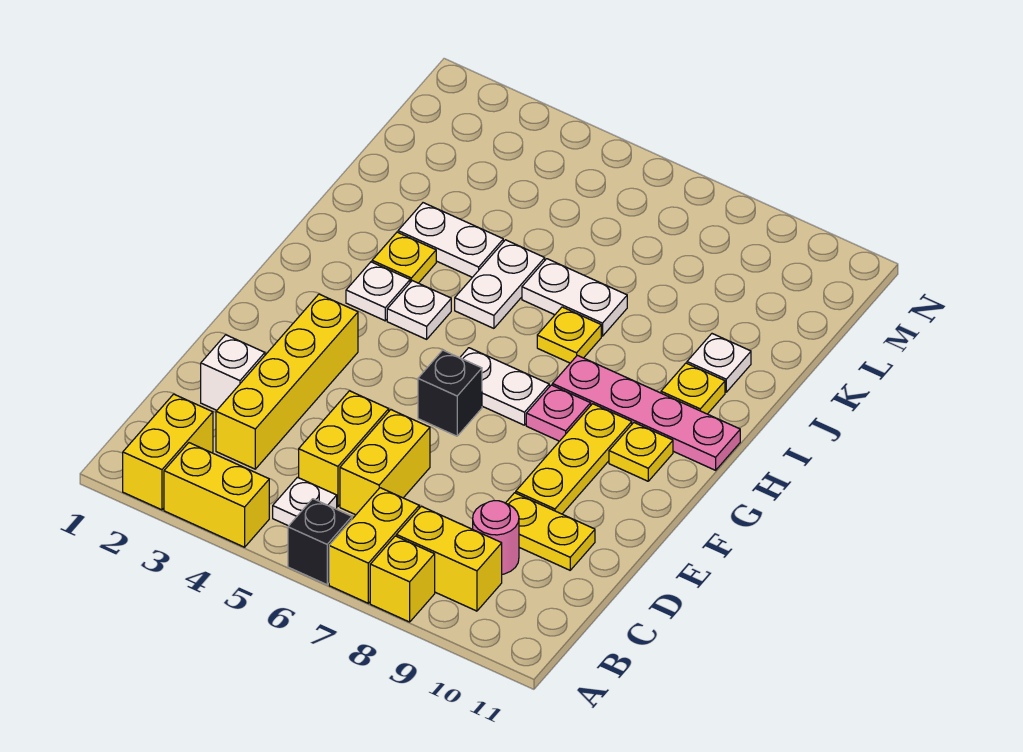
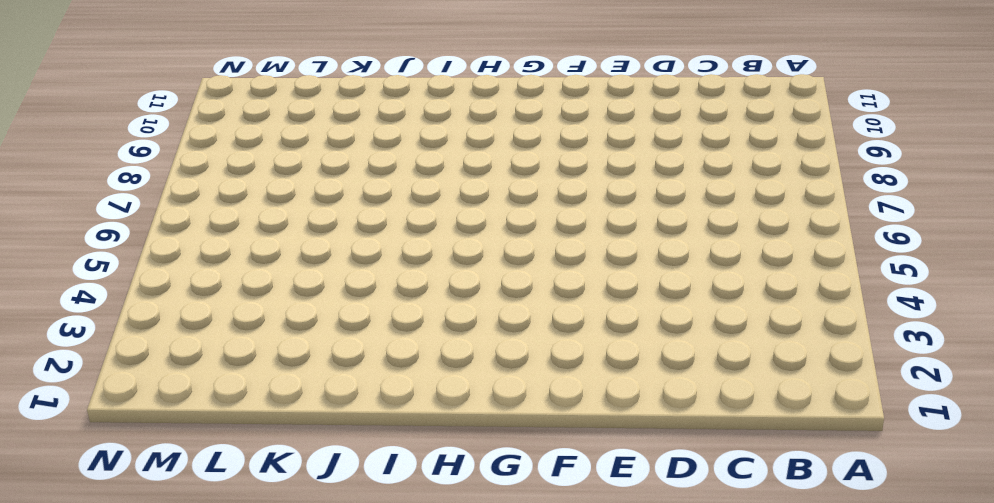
none -> yellow 1x2 brick [123,394,213,510]
none -> yellow 1x2 brick [164,443,269,547]
none -> black 1x1 brick [288,499,352,585]

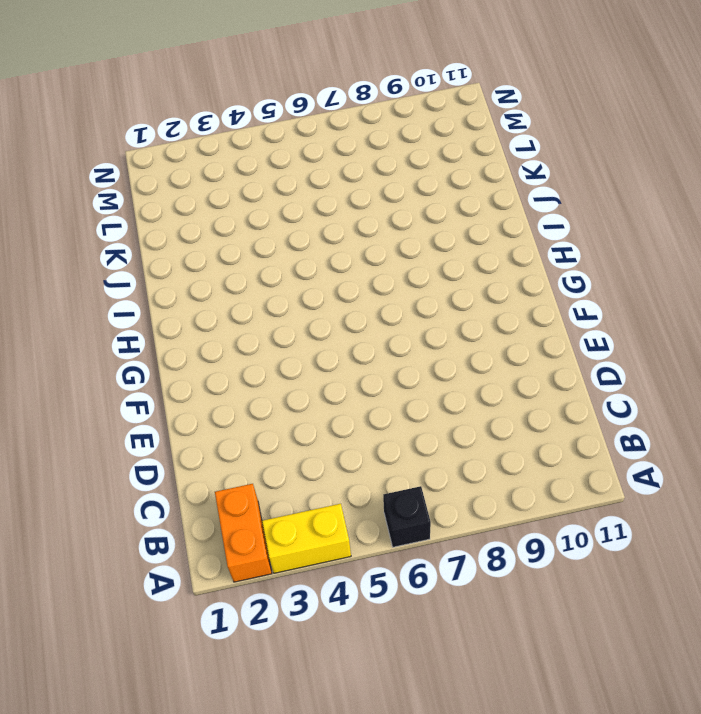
orange 1x2 brick [215,484,272,582] -> yellow 1x2 brick [123,394,213,510]
none -> yellow 1x2 brick [329,488,419,603]
none -> yellow 1x1 brick [370,536,435,622]
none -> white 1x1 plate [273,477,337,526]

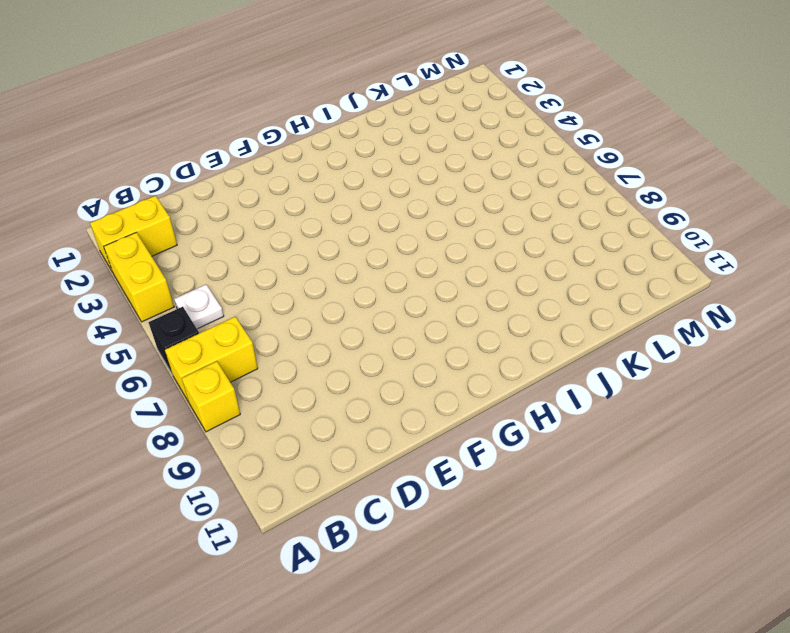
none -> yellow 1x2 brick [396,506,502,611]
none -> yellow 1x4 brick [216,294,358,469]
none -> yellow 1x2 brick [299,391,389,507]

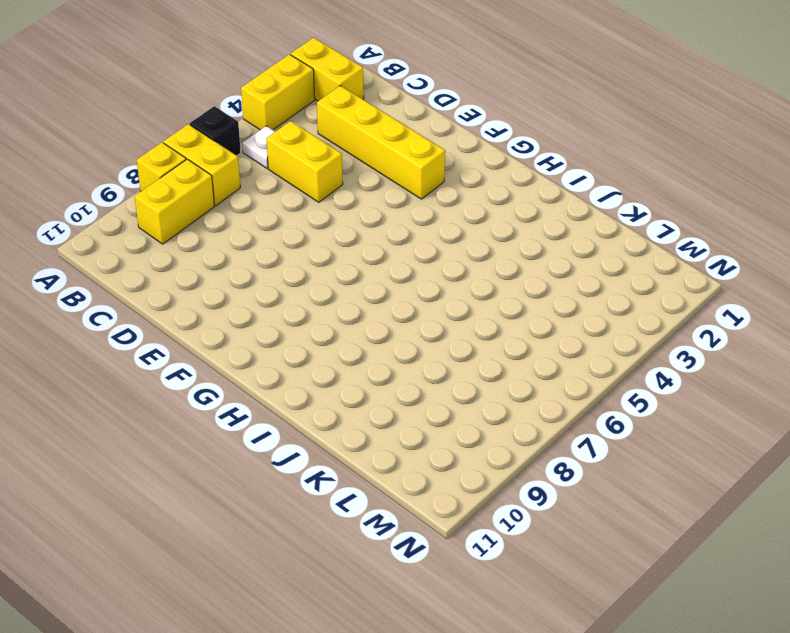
none -> yellow 1x2 brick [340,410,430,515]
none -> pink 1x1 round brick [473,501,519,574]
none -> white 1x1 brick [201,335,265,410]

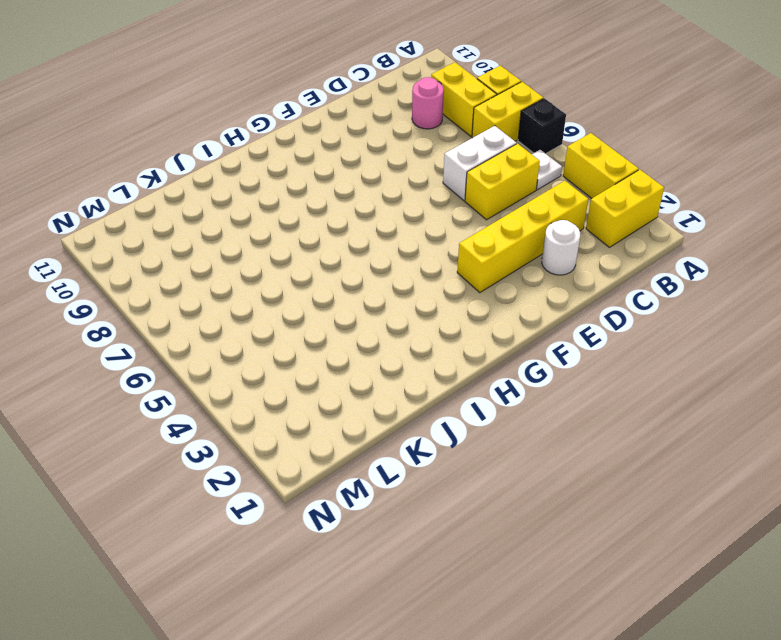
white 1x2 brick [443,126,516,201] -> yellow 1x2 brick [340,410,430,515]
white 1x1 round brick [542,220,580,275] -> white 1x1 brick [201,335,265,410]
none -> yellow 1x2 plate [506,493,595,570]
none -> yellow 1x3 plate [516,404,632,514]
none -> black 1x1 brick [418,350,482,436]

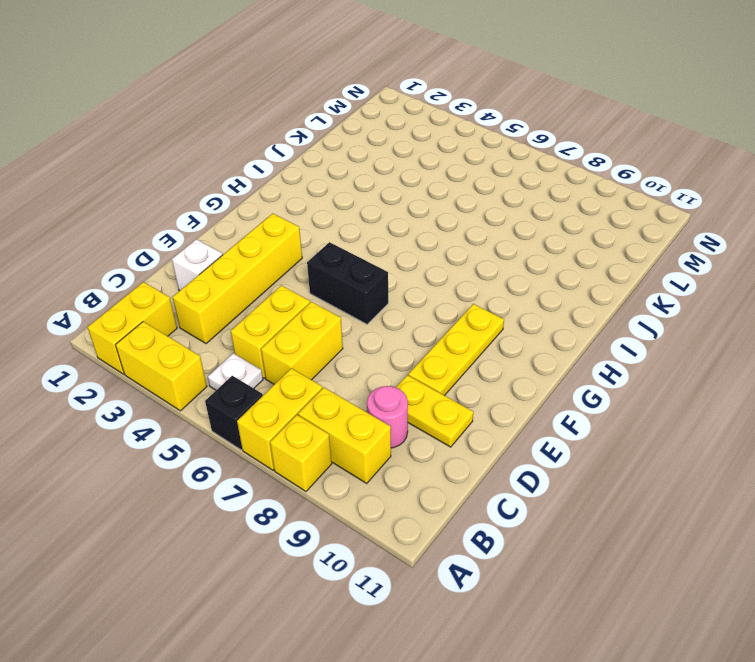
black 1x2 brick [307,242,388,324] -> black 1x1 brick [418,350,482,436]
none -> white 1x2 plate [460,348,549,425]
none -> pink 1x1 plate [526,385,591,441]
none -> yellow 1x1 plate [609,423,673,481]

